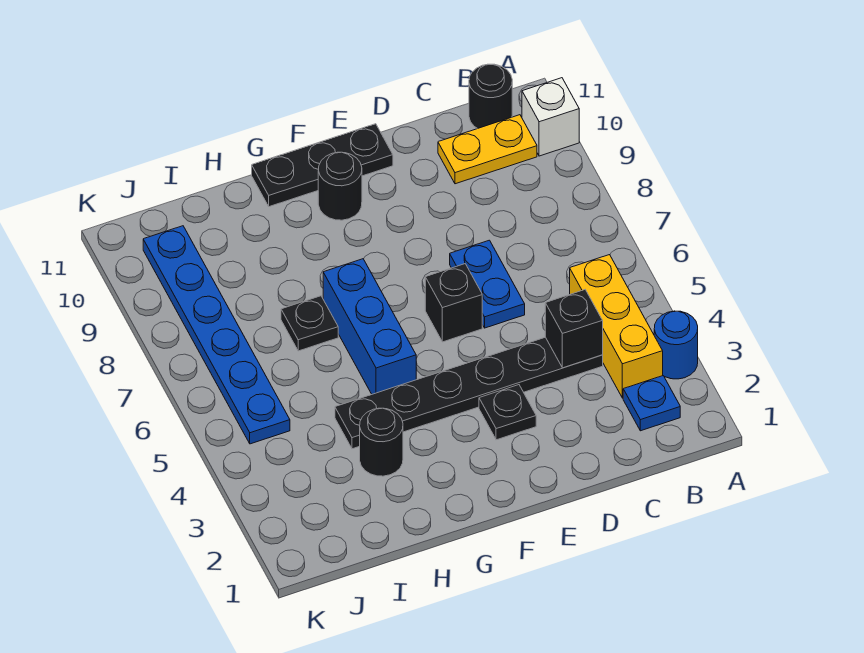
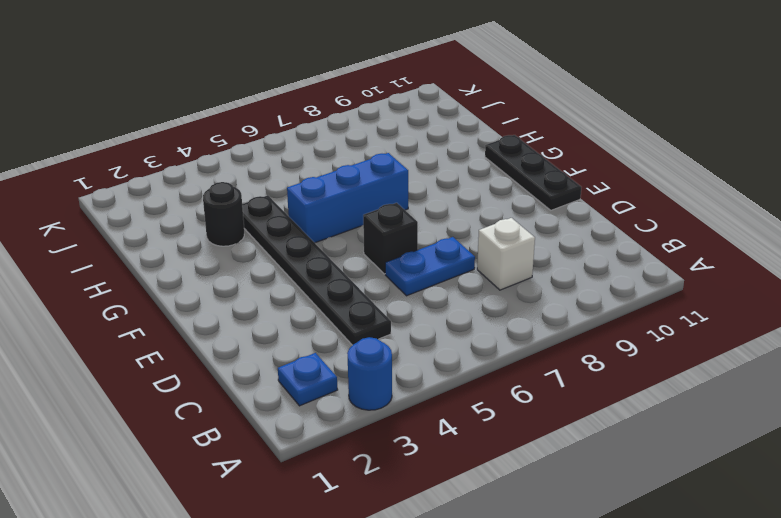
white 1x1 brick [477,218,535,290] -> white 1x1 brick moved to [522,78,579,156]
none -> yellow 1x3 brick [570,255,663,398]
none -> yellow 1x2 plate [438,115,537,184]
none -> black 1x1 round brick [469,64,512,129]

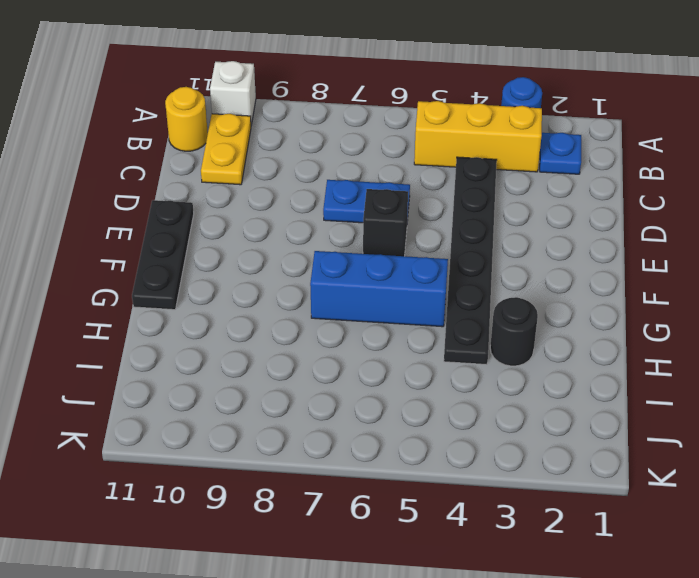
yellow 1x1 round brick [165,87,208,151] -> black 1x1 round brick [469,64,512,129]
none -> black 1x1 plate [479,385,536,440]
none -> black 1x1 round brick [318,152,362,220]
none -> black 1x1 plate [281,296,338,351]

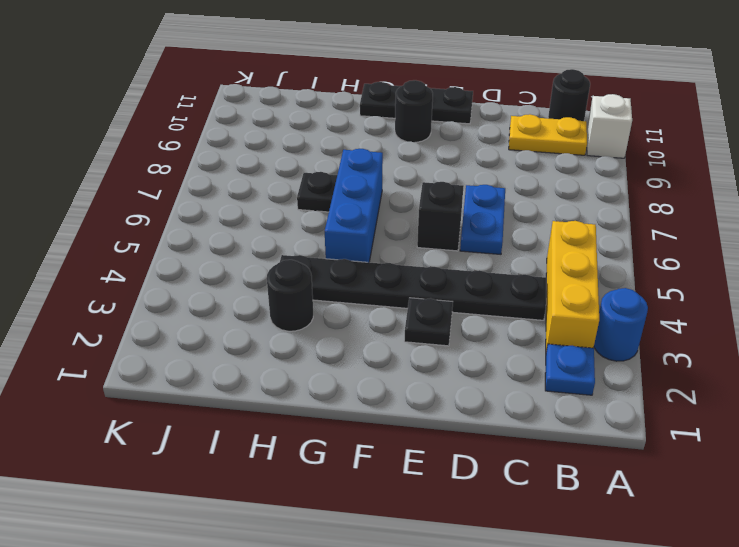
none -> blue 1x6 plate [143,226,290,444]
none -> black 1x1 brick [545,290,603,368]

